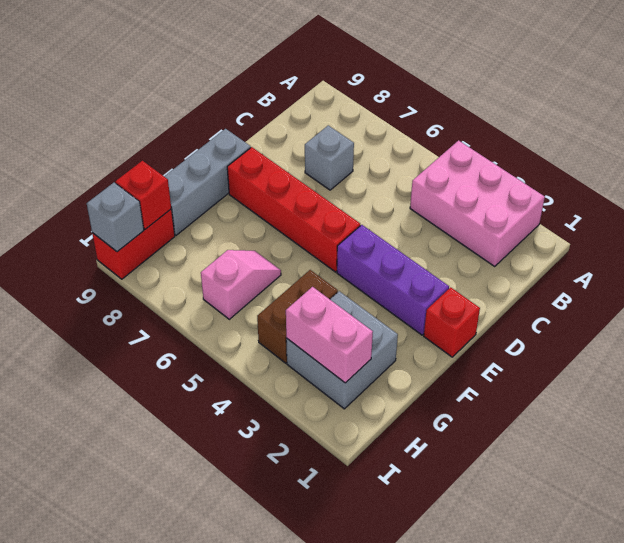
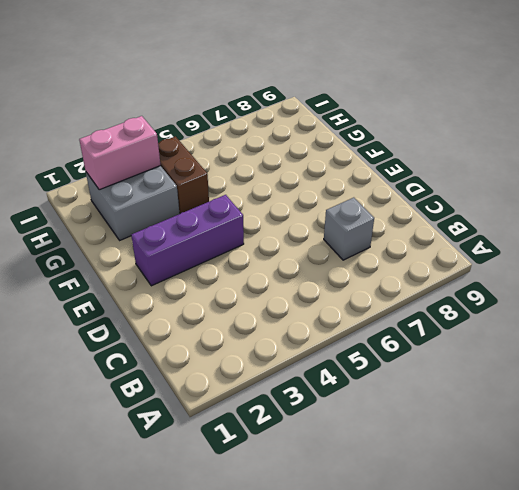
none -> pink 2x3 brick [410,141,545,267]
none -> red 1x1 brick [424,287,480,357]
none -> red 1x4 brick [227,147,360,272]

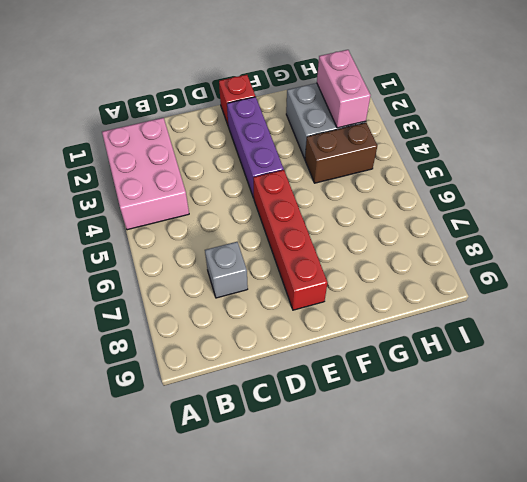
none -> grey 1x3 brick [164,129,251,235]
none -> pink 1x2 slope [201,250,281,319]
none -> red 1x2 brick [92,209,175,279]

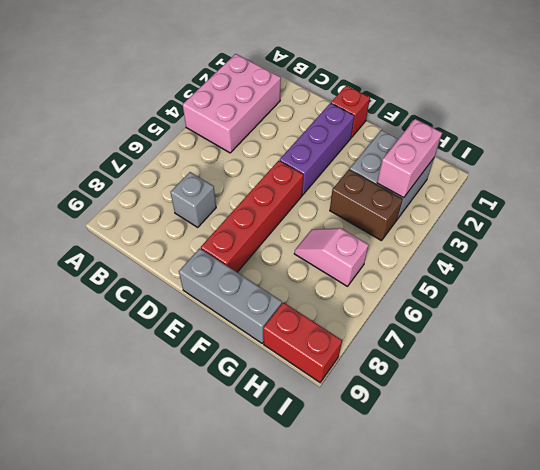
none -> red 1x1 brick [116,161,171,229]
none -> grey 1x1 brick [87,183,144,252]

